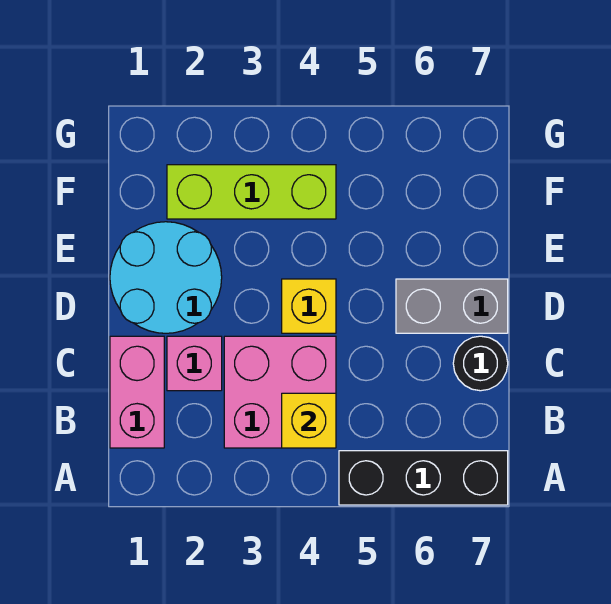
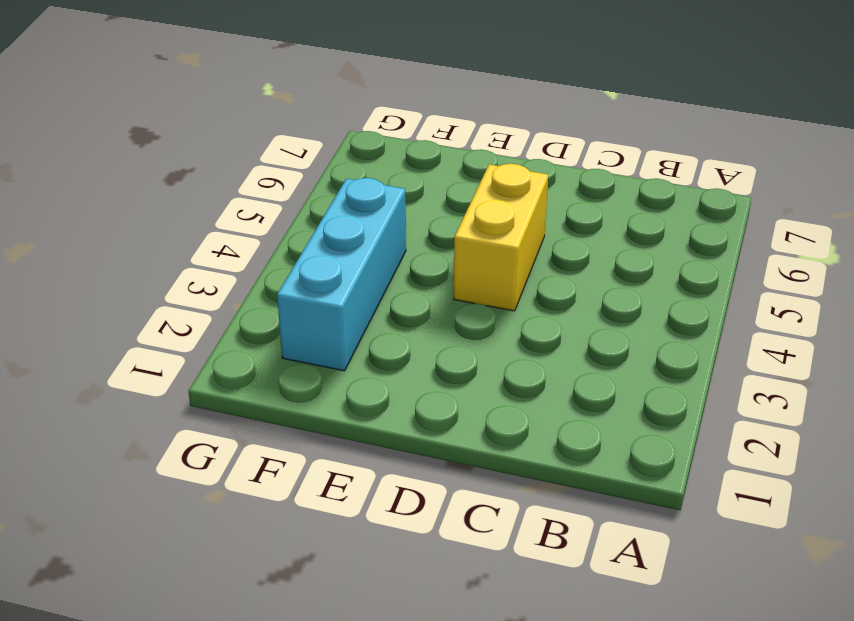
yellow 1x2 brick [454,164,548,311] -> yellow 1x1 brick [282,279,336,333]
cyan 1x3 brick [277,178,406,371] -> lime 1x3 brick [167,165,336,219]
none -> black 1x3 brick [339,451,508,505]
none -> pink 1x2 brick [110,336,164,448]

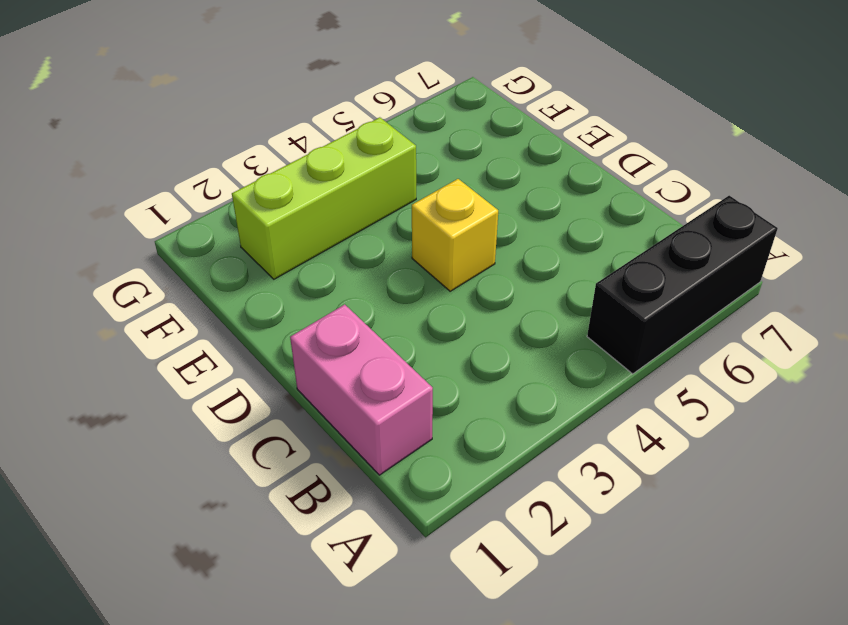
none -> pink 2x2 brick [224,336,336,448]
none -> pink 1x1 brick [167,336,222,391]

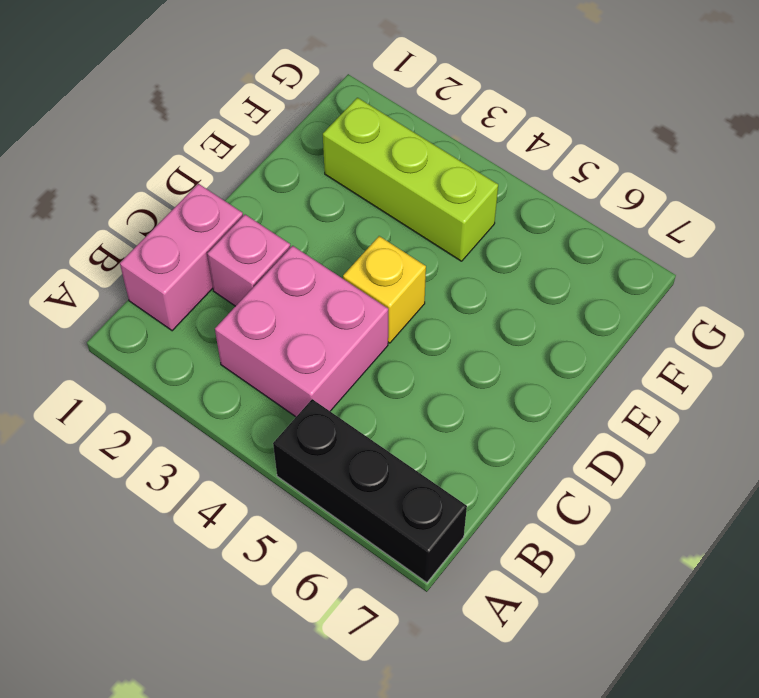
none -> black 1x1 round brick [453,336,508,391]
none -> cyan 2x2 round brick [110,222,222,333]

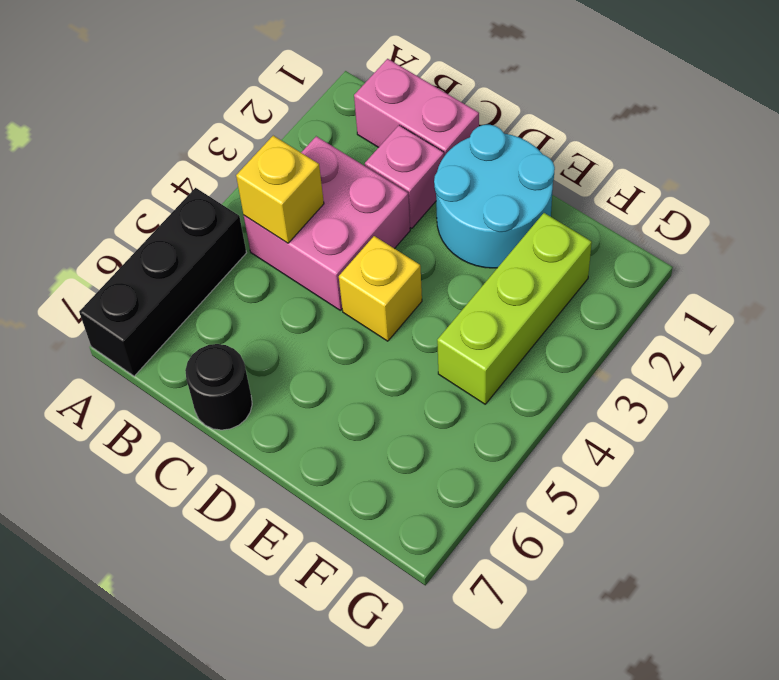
none -> grey 1x2 brick [396,279,508,333]

